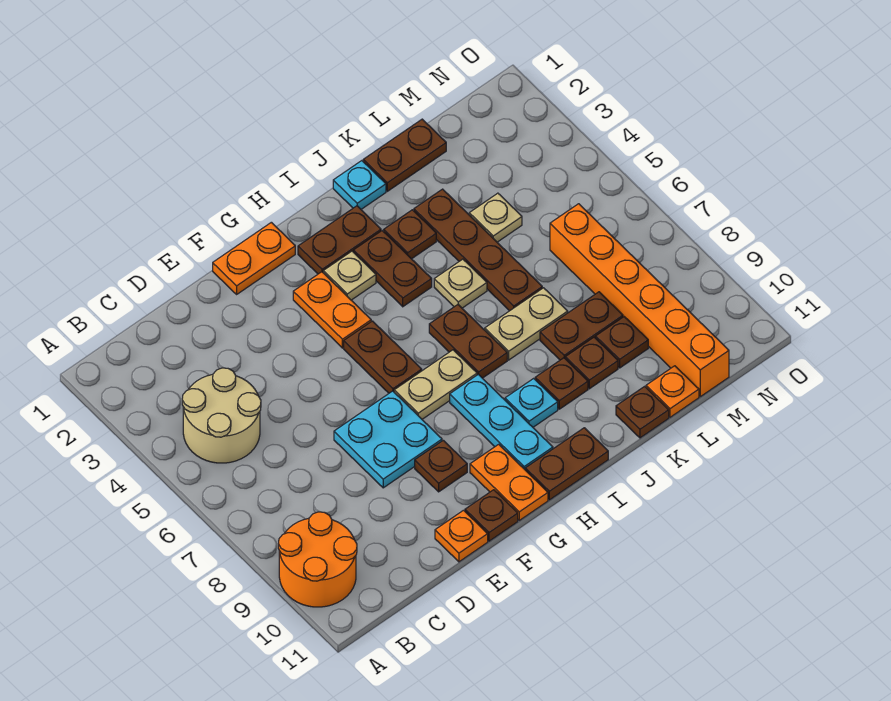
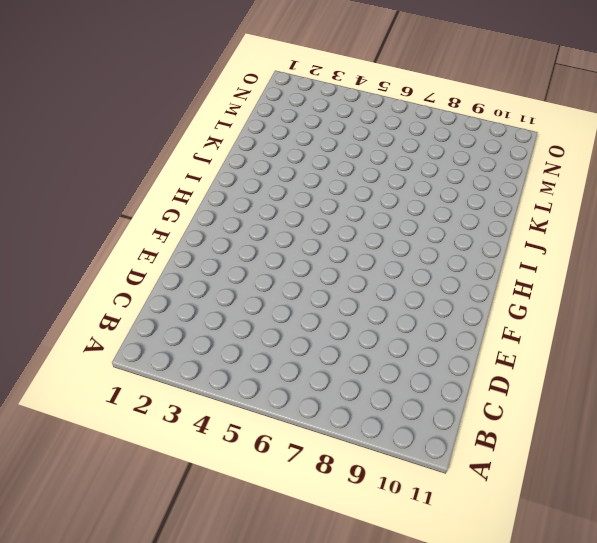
none -> orange 2x2 round brick [278,512,357,607]
none -> tan 2x2 round brick [182,368,261,463]
none -> cyan 2x2 plate [334,391,442,488]
none -> orange 1x1 plate [435,510,488,562]

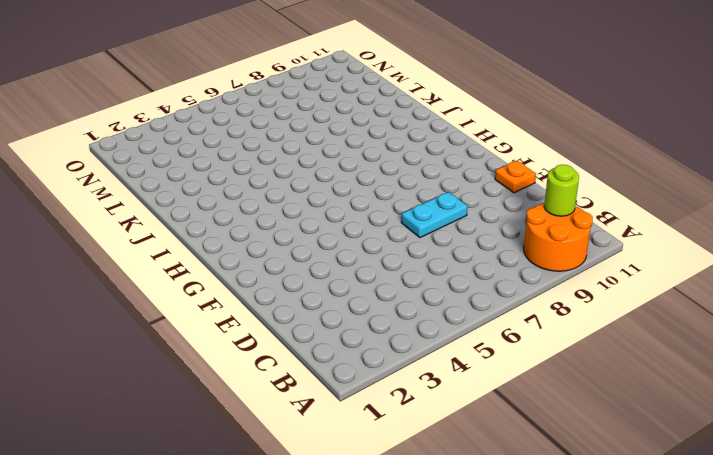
lime 1x1 round brick [544,165,579,216] -> none
cyan 1x2 plate [401,192,468,238] -> cyan 2x2 plate [334,391,442,488]
none -> tan 2x2 round brick [182,368,261,463]
none -> orange 1x2 plate [213,222,295,294]
none -> brown 1x1 plate [415,440,467,492]
none -> brown 1x1 plate [465,490,518,541]

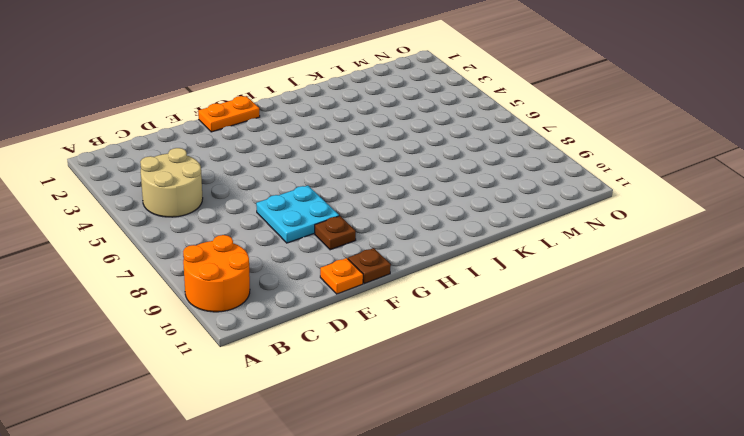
none -> orange 1x2 plate [293,272,371,348]
none -> brown 1x2 plate [344,321,422,393]
none -> tan 1x2 plate [394,350,477,419]
none -> orange 1x2 plate [470,444,548,520]

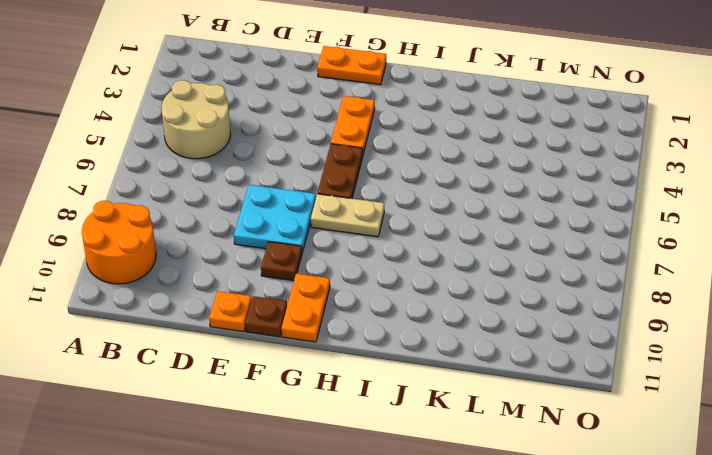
none -> brown 1x2 plate [298,206,381,274]
none -> tan 1x1 plate [323,251,376,300]
none -> cyan 1x3 plate [450,374,553,469]
none -> brown 1x2 plate [525,428,608,500]

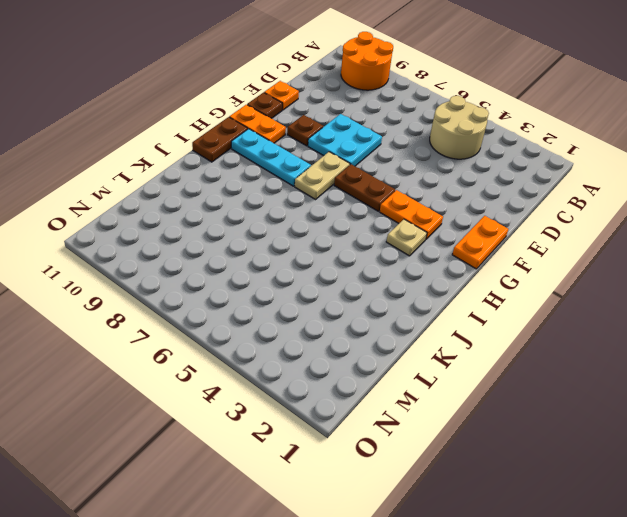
none -> brown 1x2 plate [298,206,381,274]
none -> brown 1x2 plate [354,231,432,307]
none -> brown 1x2 plate [429,305,507,378]
none -> cyan 1x1 plate [505,378,558,427]

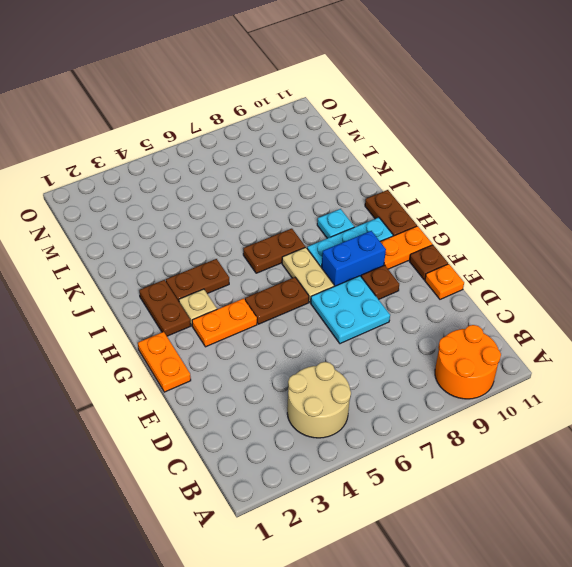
blue 1x2 brick [322,231,386,286] -> none
none -> cyan 1x1 plate [333,161,386,209]
none -> brown 1x1 plate [384,210,436,259]
none -> tan 1x1 plate [434,259,487,308]
none -> tan 1x2 plate [485,288,568,360]

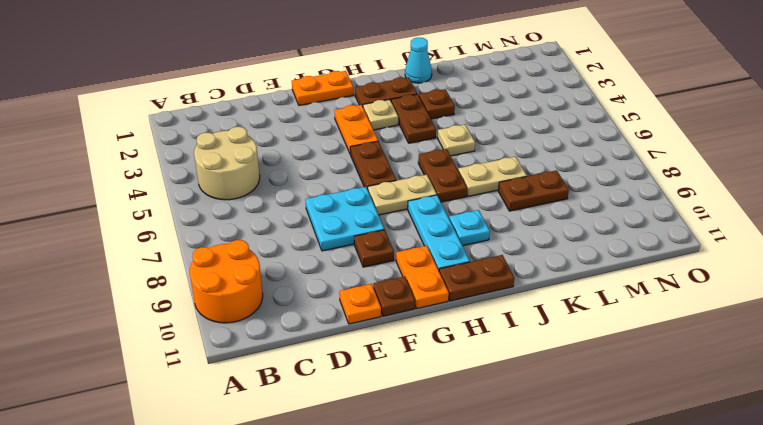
cyan 1x1 cone [405,38,432,83] -> cyan 1x1 plate [333,161,386,209]
none -> brown 1x1 plate [535,358,588,409]
none -> brown 1x2 plate [363,119,446,191]
none -> brown 1x4 plate [414,189,542,311]
none -> brown 1x1 plate [565,337,618,389]

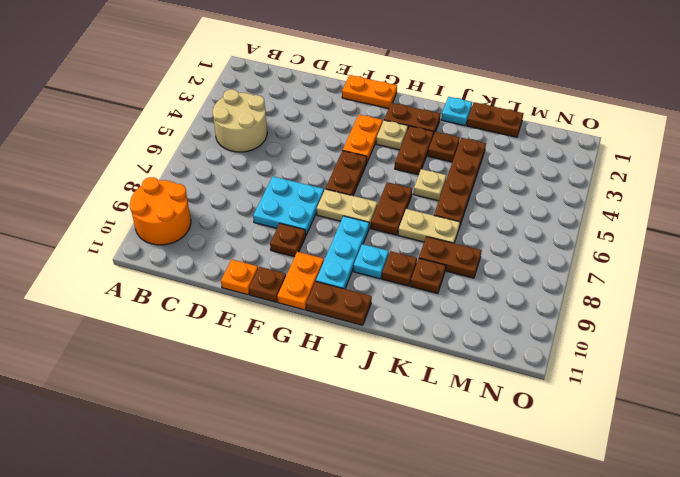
none -> brown 1x1 plate [616,387,669,438]
none -> tan 1x1 plate [469,193,522,242]
none -> brown 1x1 plate [596,317,648,368]
none -> orange 1x1 plate [646,366,699,417]

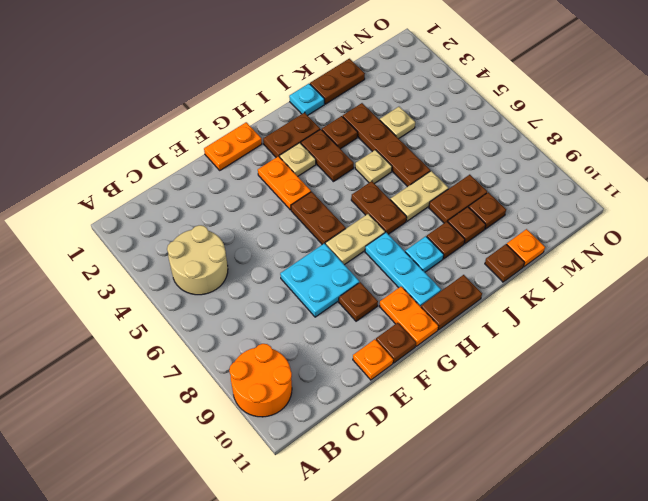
none -> orange 1x6 brick [550,204,729,397]

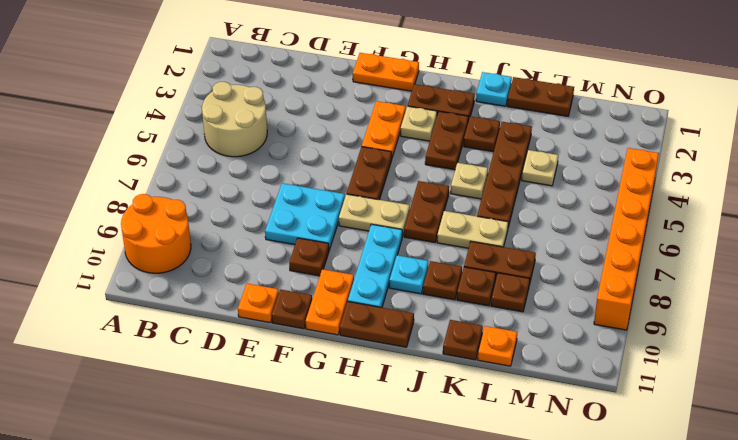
orange 1x6 brick [594,148,659,330] -> orange 1x6 brick moved to [550,204,729,397]

